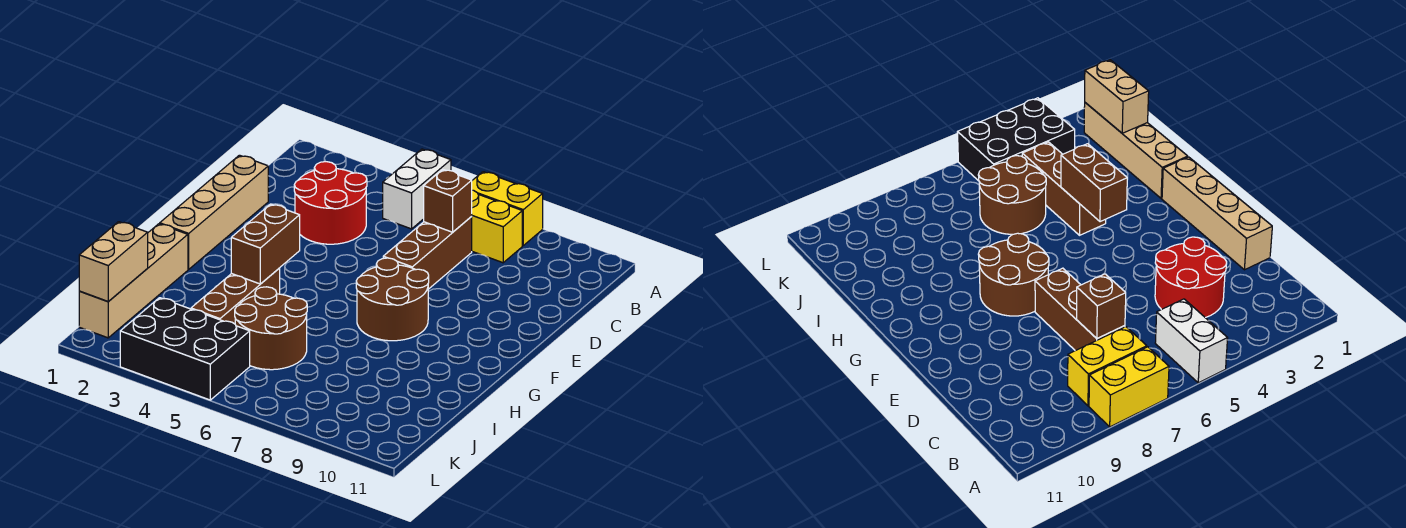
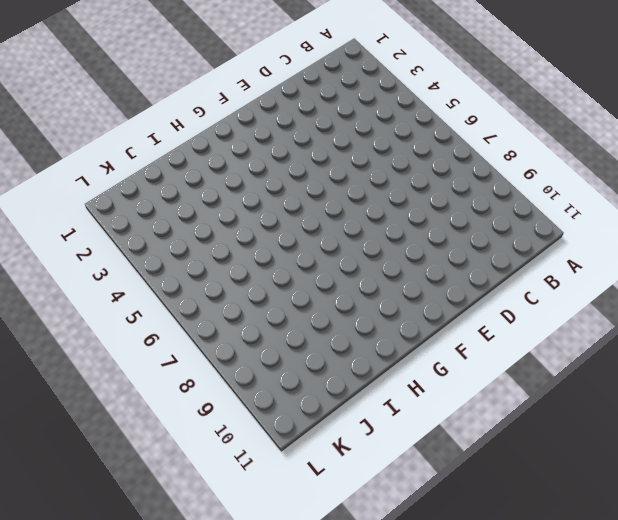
none -> white 1x2 brick [383,149,451,229]
none -> yellow 1x2 brick [472,172,543,245]
none -> yellow 1x2 brick [471,190,522,263]

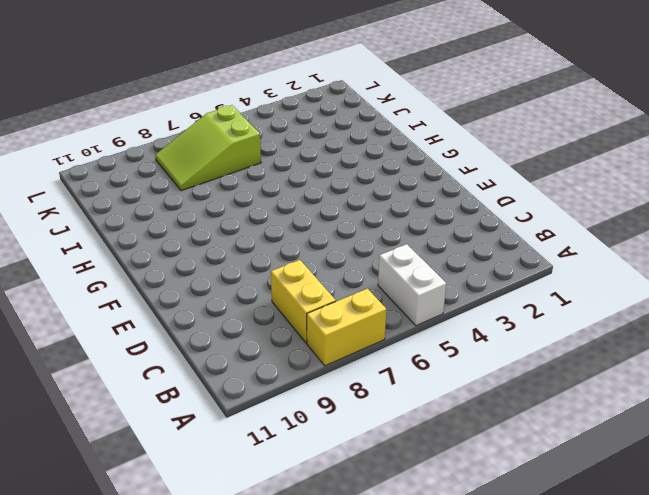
yellow 1x2 brick [271,260,336,343] -> yellow 1x2 brick turned to [471,190,522,263]
lime 2x3 slope [155,105,261,191] -> brown 2x2 round brick [235,287,307,370]
none -> red 2x2 round brick [294,162,367,244]
none -> brown 1x3 brick [383,217,472,289]
none -> tan 1x4 brick [160,155,268,269]

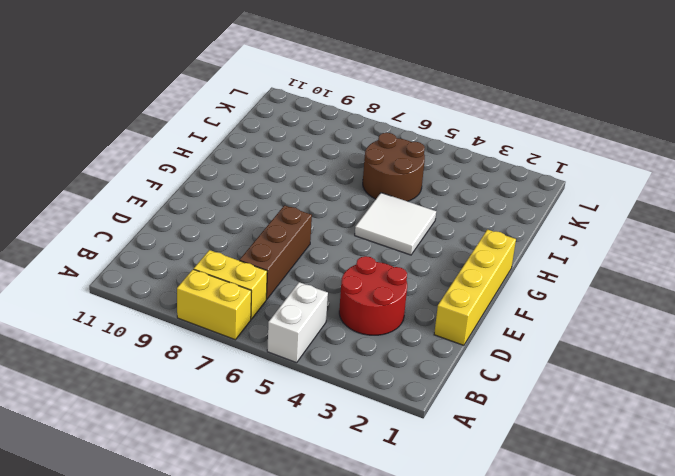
yellow 1x4 brick [434,230,516,345] -> tan 1x4 brick [160,155,268,269]
white 2x2 tile [355,193,436,255] -> brown 1x3 brick [191,268,280,324]
none -> brown 2x2 round brick [356,258,429,341]
none -> tan 1x4 brick [79,224,188,338]
none -> black 2x3 brick [120,298,250,400]

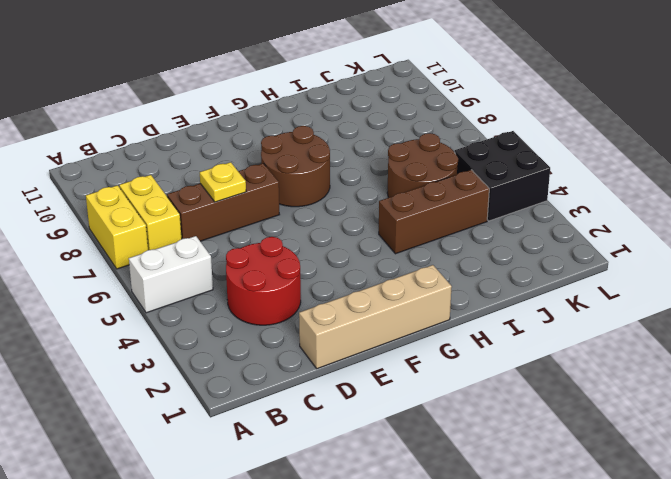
yellow 1x1 plate [200,162,246,202] -> none
black 2x2 brick [455,131,550,221] -> black 2x3 brick [120,298,250,400]
none -> tan 1x4 brick [79,224,188,338]
none -> brown 1x1 brick [424,170,472,232]
none -> brown 1x2 brick [231,204,300,284]

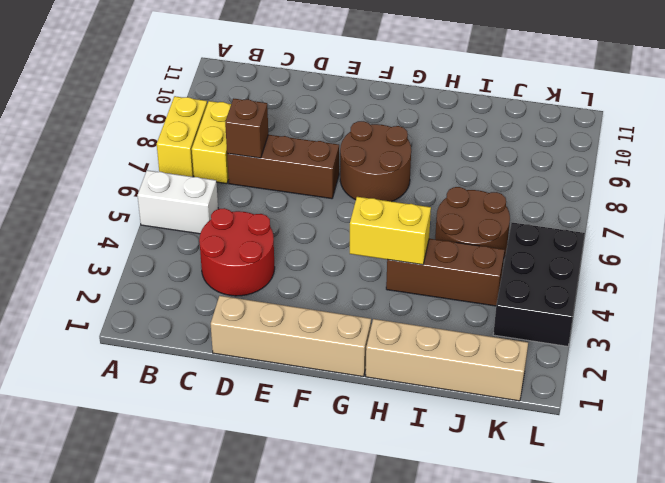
yellow 1x2 brick [350,197,431,265] -> brown 1x2 brick [231,204,300,284]
none -> tan 1x2 brick [79,222,148,302]

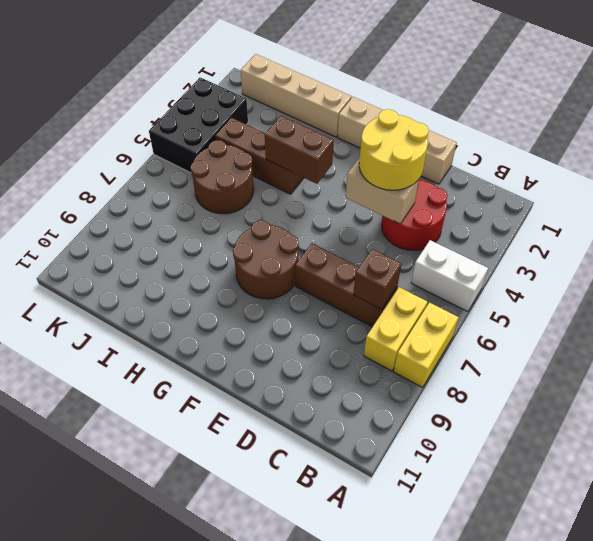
yellow 2x2 round brick [359,109,429,190] -> none
tan 1x2 brick [346,158,419,224] -> tan 1x2 brick moved to [79,222,148,302]

